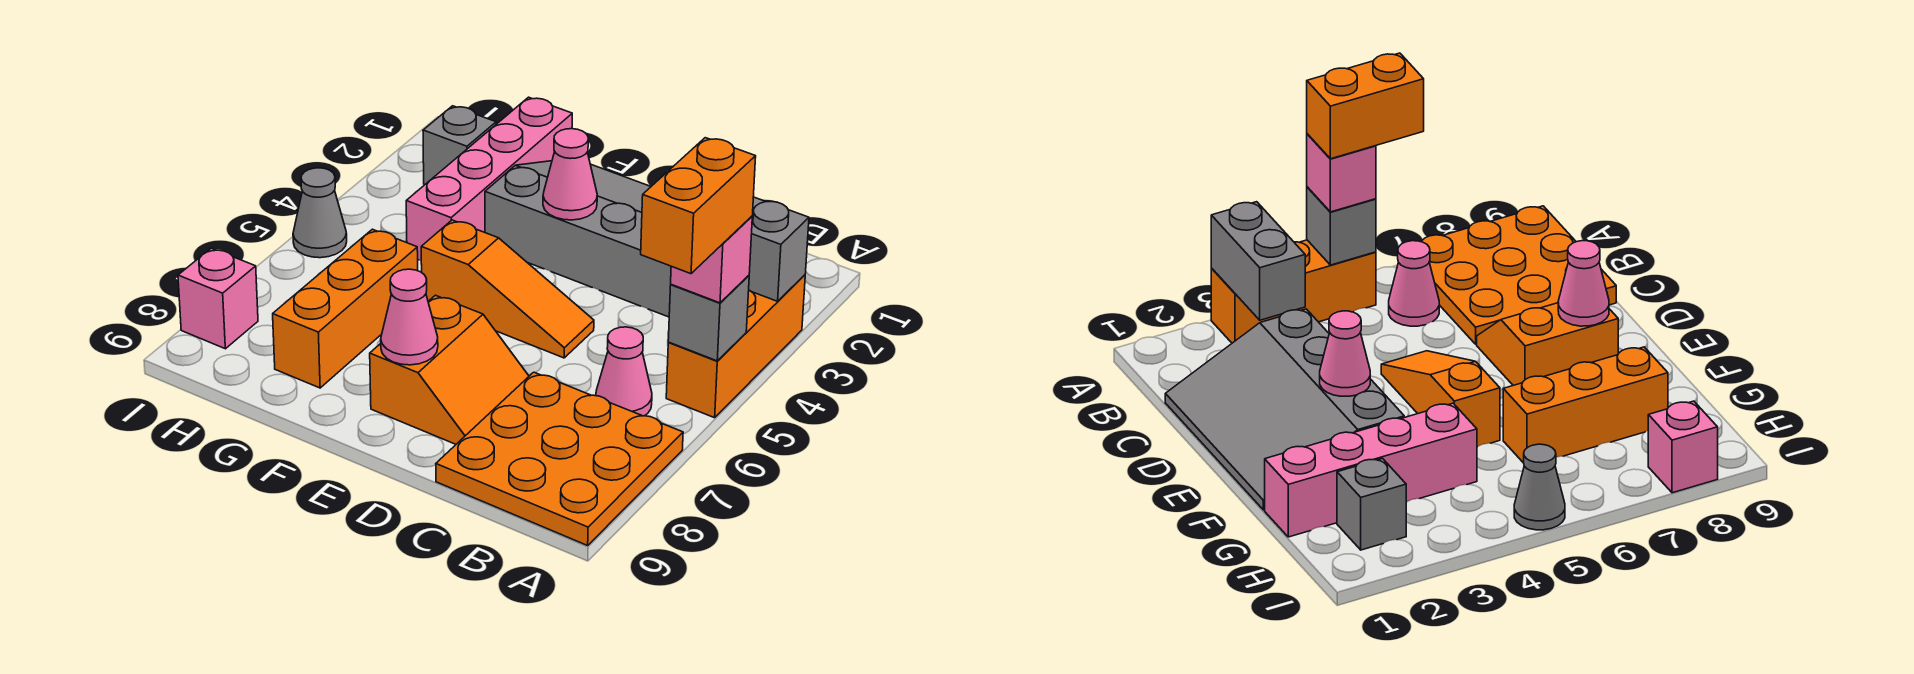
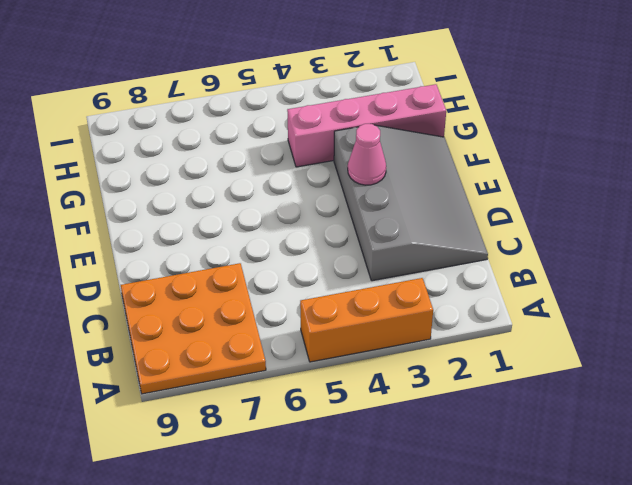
none -> pink 1x1 cone [596,327,652,416]
none -> orange 1x3 slope [421,220,594,358]
none -> orange 2x2 slope [370,295,529,444]

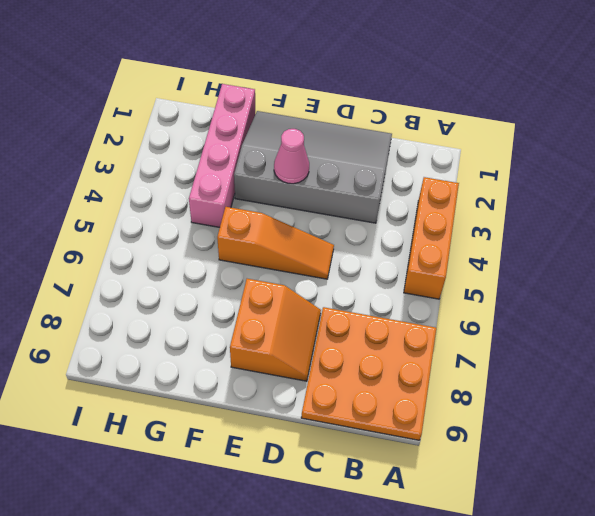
none -> pink 1x1 cone [596,327,652,416]
none -> orange 1x3 brick [273,229,418,388]
none -> grey 1x1 brick [423,106,496,184]

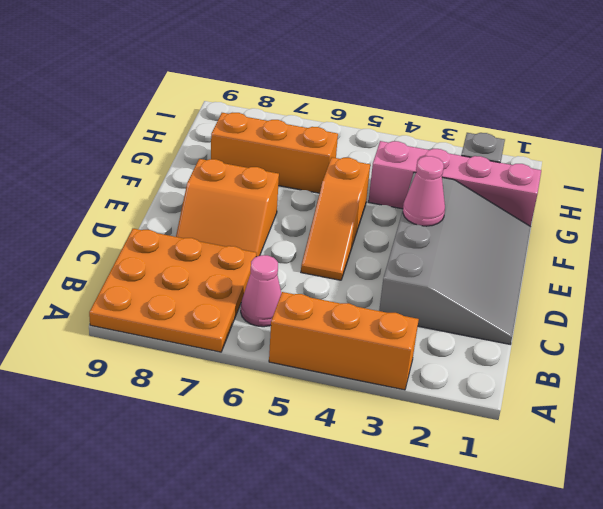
none -> grey 1x1 cone [293,168,347,258]
none -> pink 1x1 brick [178,248,258,349]
none -> grey 1x2 brick [749,197,809,301]

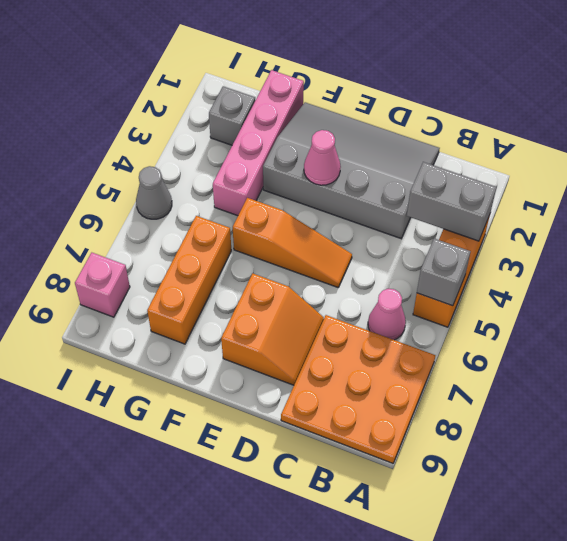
none -> pink 1x1 cone [381,269,438,365]
none -> pink 1x1 brick [671,216,752,303]
none -> orange 1x2 brick [641,138,756,274]

